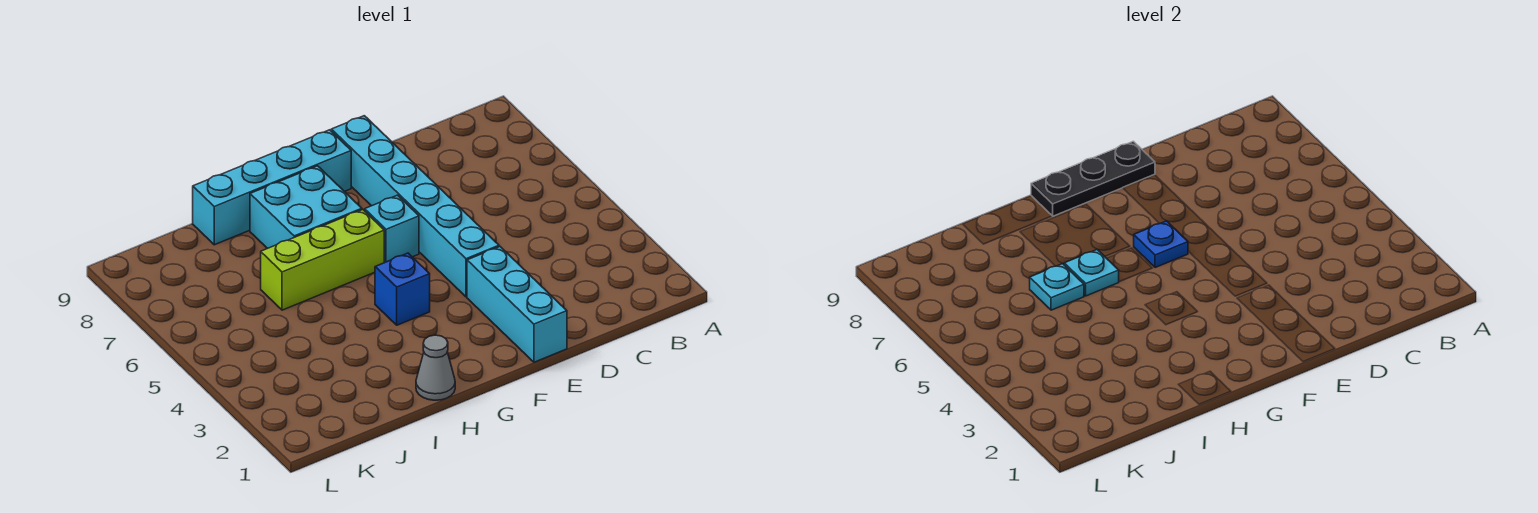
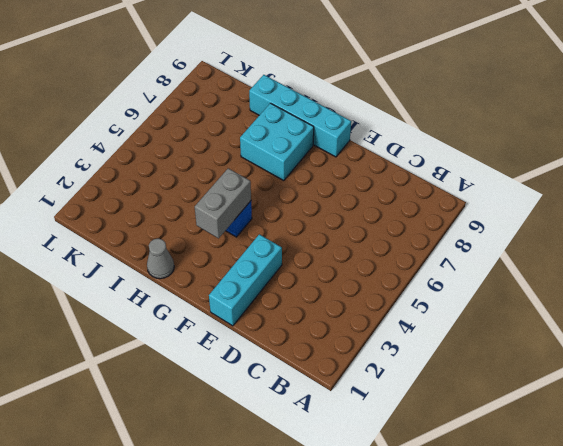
grey 1x2 brick [195,168,251,238] -> none
none -> cyan 1x6 brick [331,116,499,297]
none -> cyan 1x1 brick [365,195,419,263]
none -> lime 1x3 brick [261,210,384,310]

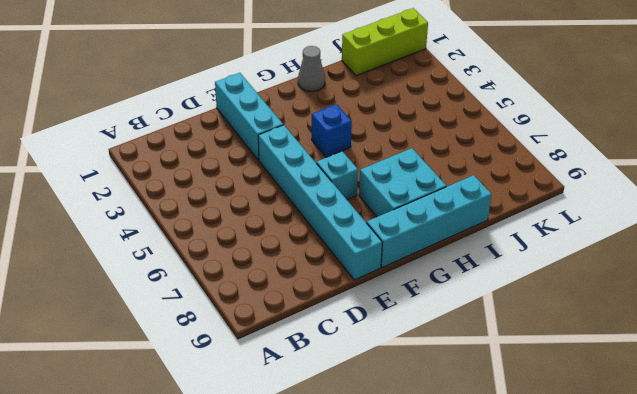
lime 1x3 brick [342,8,428,76] -> lime 1x3 brick moved to [261,210,384,310]
none -> black 1x3 plate [1031,141,1155,216]
none -> blue 1x1 plate [1134,221,1188,268]
none -> cyan 1x1 plate [1064,250,1119,296]

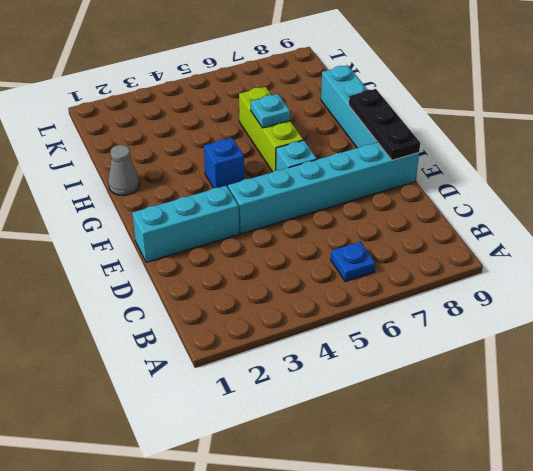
blue 1x1 plate [331,242,375,282] -> blue 1x1 plate moved to [1134,221,1188,268]
none -> cyan 2x2 brick [250,166,362,249]
none -> cyan 1x1 plate [1030,264,1084,310]

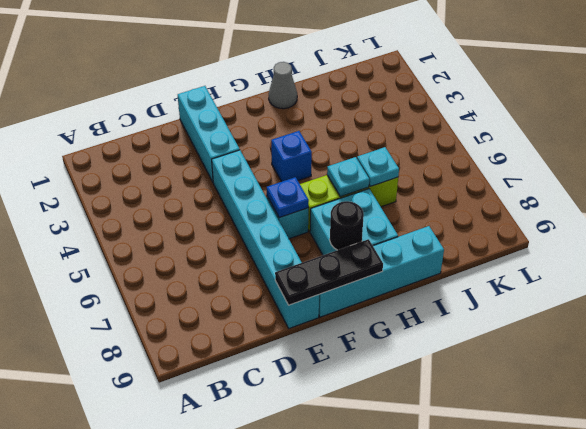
black 1x1 round brick [330,201,364,250] -> none

